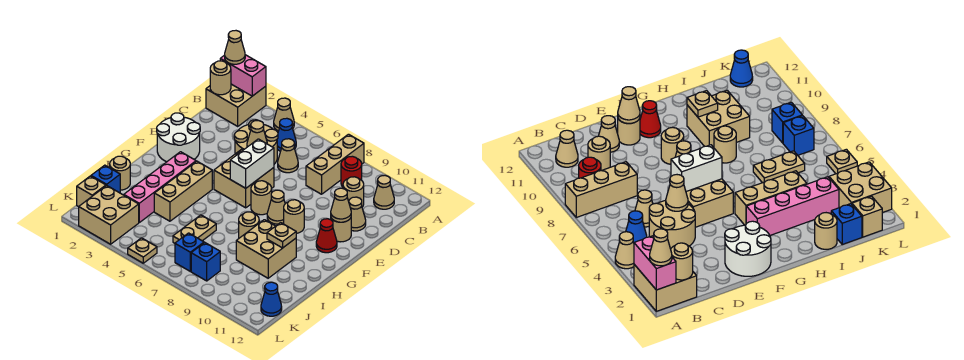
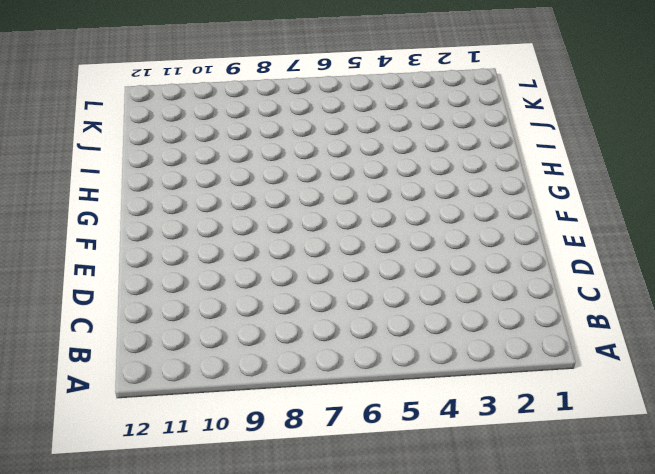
none -> tan 2x2 brick [206,84,266,126]
none -> tan 1x1 cone [274,98,294,131]
none -> tan 1x3 brick [306,134,364,194]
none -> blue 1x1 cone [277,118,296,151]

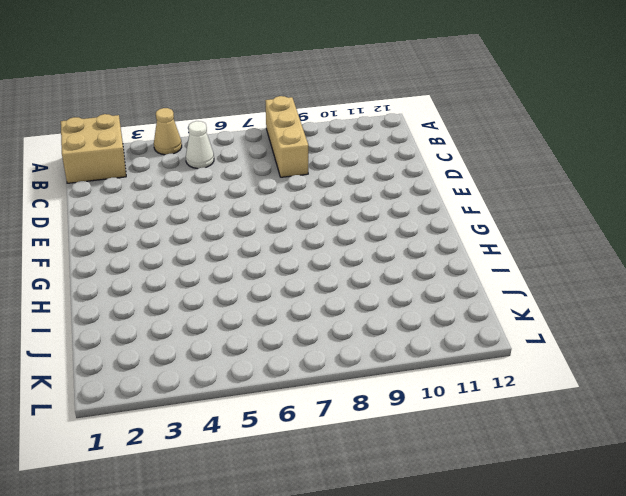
white 1x1 cone [186,121,214,169] -> blue 1x1 cone [277,118,296,151]
none -> red 1x1 round brick [341,156,362,187]
none -> tan 1x1 cone [374,176,394,209]
none -> tan 2x2 round brick [234,120,278,164]
none -> tan 1x1 cone [278,139,298,173]

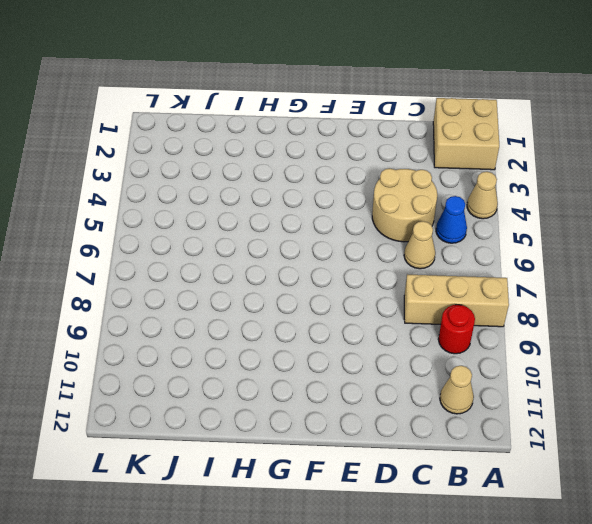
none -> tan 1x1 round brick [343,177,364,207]
none -> tan 1x1 cone [349,197,366,231]
none -> white 2x2 round brick [157,113,200,162]
none -> tan 2x2 brick [214,149,274,208]

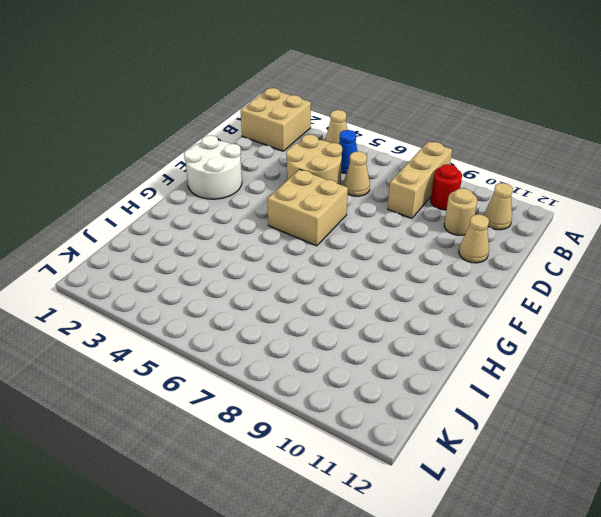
none -> tan 1x1 round brick [331,218,351,242]
none -> tan 1x1 round brick [251,181,272,215]
none -> tan 1x1 cone [267,190,285,224]
none -> tan 1x1 round brick [284,200,304,233]

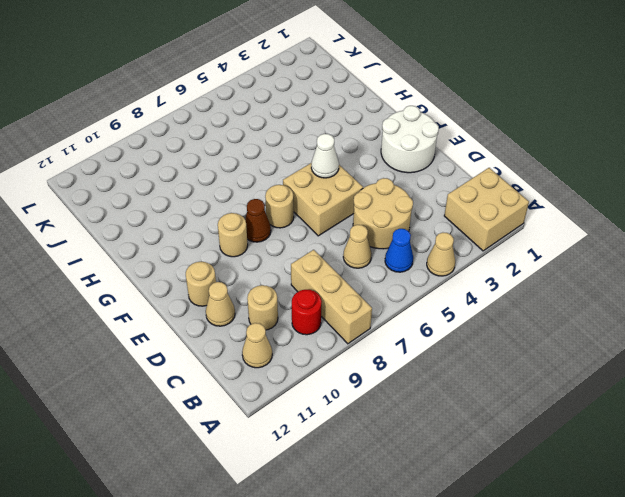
white 1x1 cone [311,134,339,178] -> none
brown 1x1 cone [245,199,271,242] -> tan 1x1 cone [267,190,285,224]
none -> red 1x1 cone [316,219,337,253]
none -> pink 1x4 brick [124,152,196,222]
none -> tan 1x3 brick [154,161,212,221]
none -> tan 1x1 round brick [239,212,259,238]

